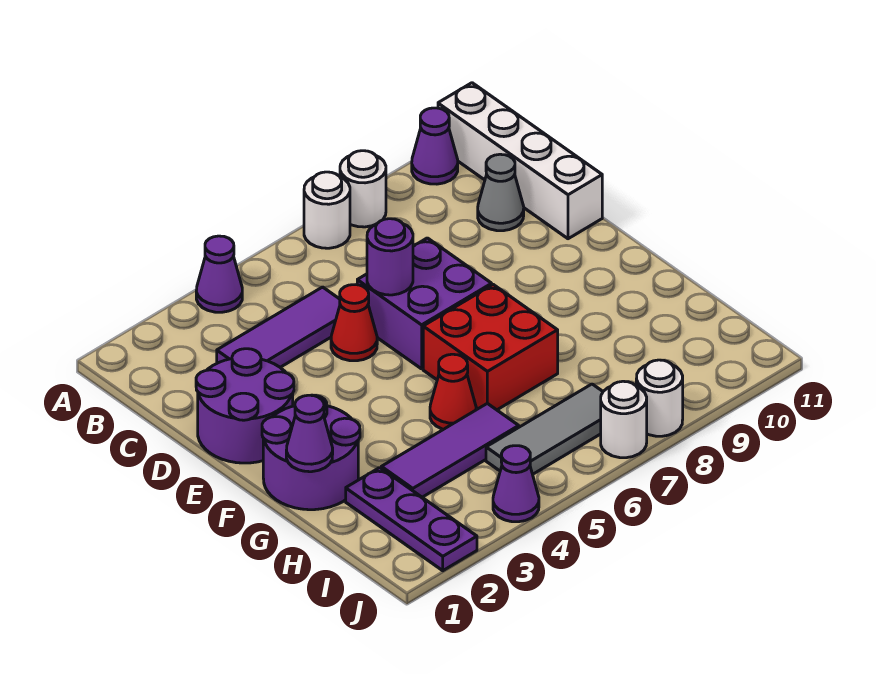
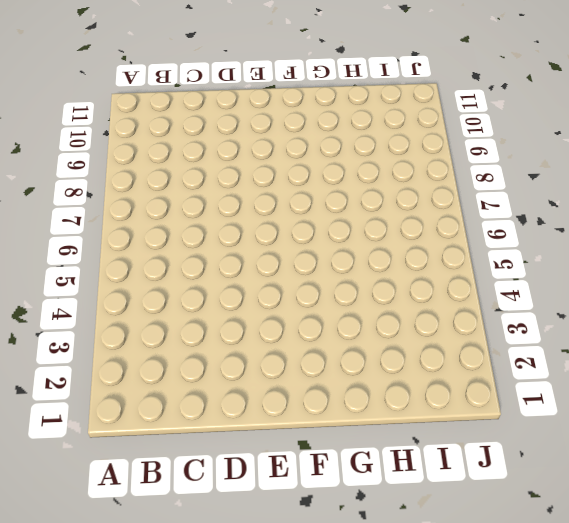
none -> purple 1x1 cone [196,236,242,312]
none -> white 1x1 round brick [304,172,350,248]
none -> white 1x1 round brick [340,151,386,227]

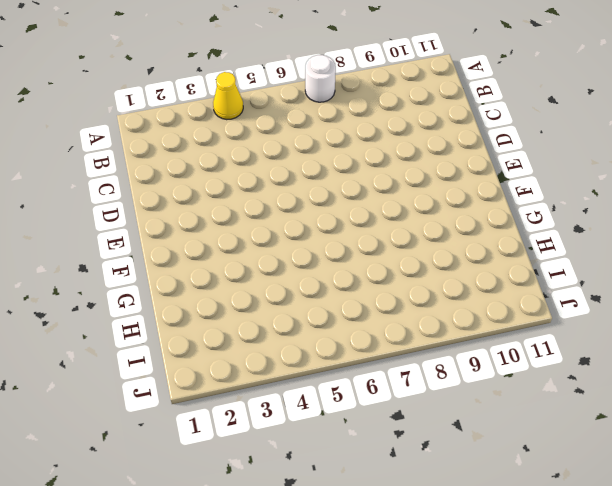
yellow 1x1 cone [213,72,243,120] -> purple 1x1 cone [196,236,242,312]
none -> white 1x1 round brick [340,151,386,227]
none -> purple 1x1 cone [412,108,458,184]
none -> white 1x4 brick [438,83,602,239]

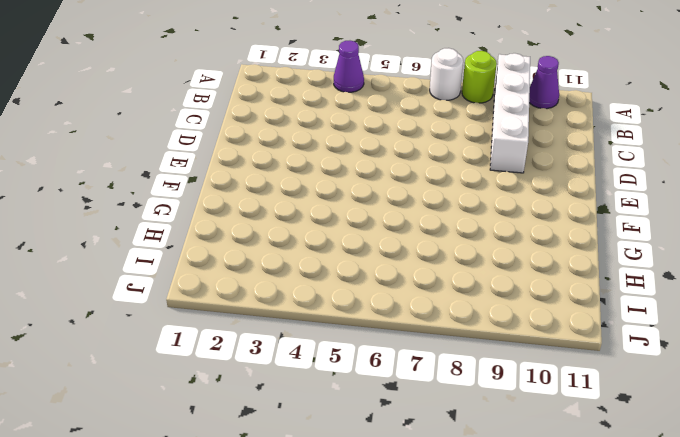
lime 1x1 round brick [462,51,497,103] -> white 1x1 round brick [340,151,386,227]
white 1x4 brick [490,53,530,173] -> white 1x4 brick moved to [438,83,602,239]
none -> purple 1x3 tile [217,287,340,367]
none -> grey 1x1 cone [478,154,524,231]
none -> purple 2x2 round brick [196,349,294,463]

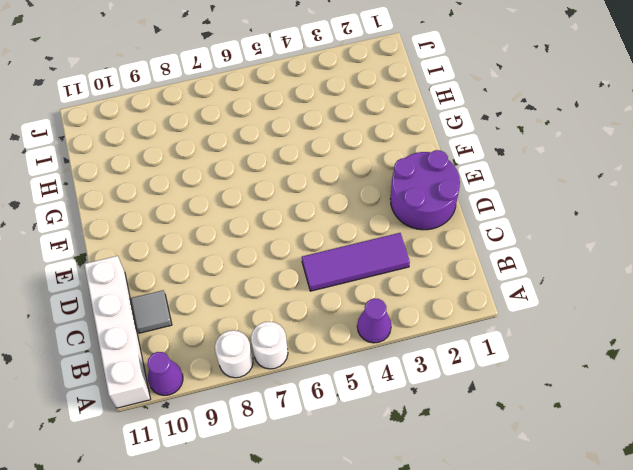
grey 1x1 tile [131,290,172,333] -> grey 1x1 cone [478,154,524,231]
none -> red 1x1 cone [331,285,377,361]
none -> purple 2x2 brick [357,238,492,369]
none -> purple 2x2 round brick [262,395,360,510]

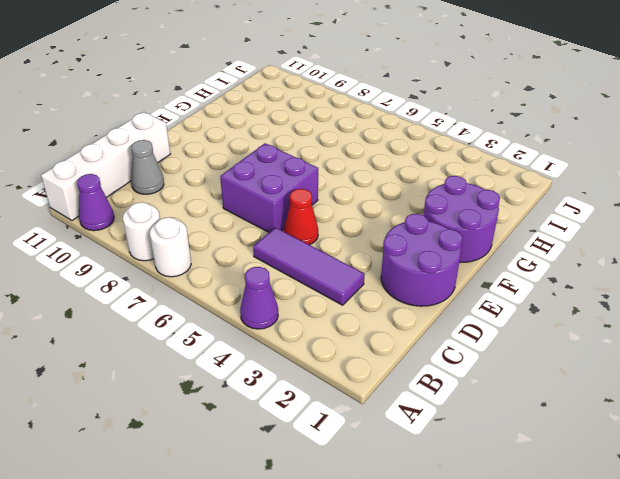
none -> red 2x2 brick [423,285,558,410]
none -> red 1x1 cone [430,354,476,429]
none -> purple 1x3 plate [346,468,477,571]

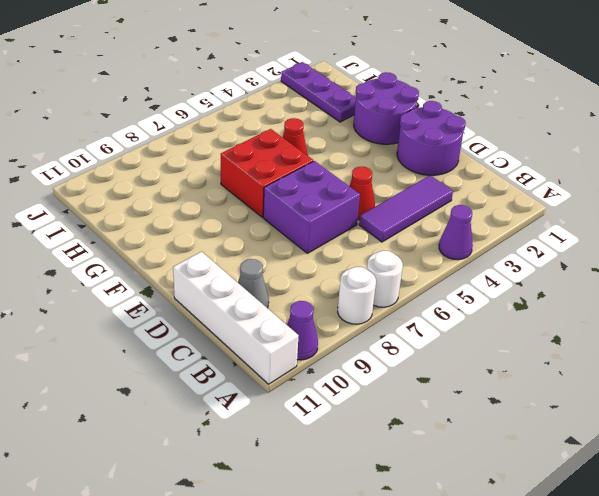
none -> purple 1x3 tile [381,403,519,497]
none -> grey 1x3 tile [486,384,603,474]
none -> purple 1x1 cone [493,446,539,522]

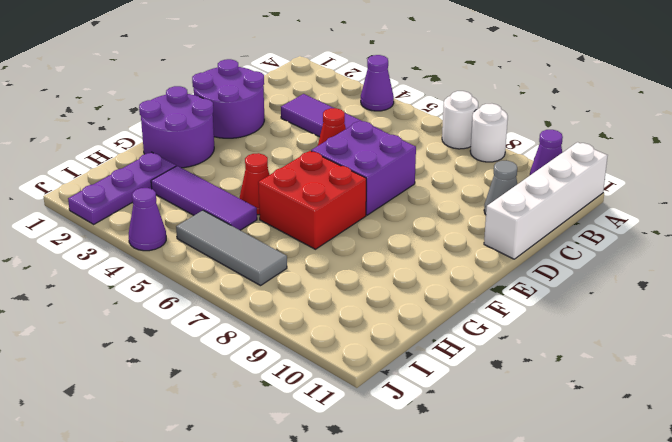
none -> white 1x1 round brick [601,381,647,458]
none -> white 1x1 round brick [636,360,683,436]
none -> purple 1x1 round brick [367,219,413,295]

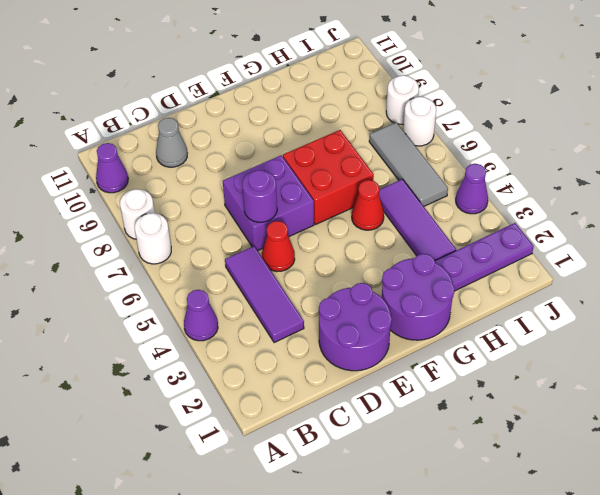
none -> white 1x4 brick [438,83,602,239]
none -> purple 1x1 cone [286,395,333,472]

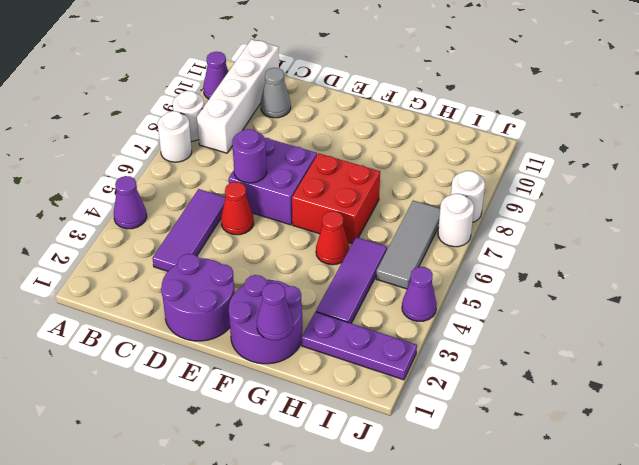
white 1x4 brick [197,39,279,153] -> white 1x4 brick turned to [438,83,602,239]

